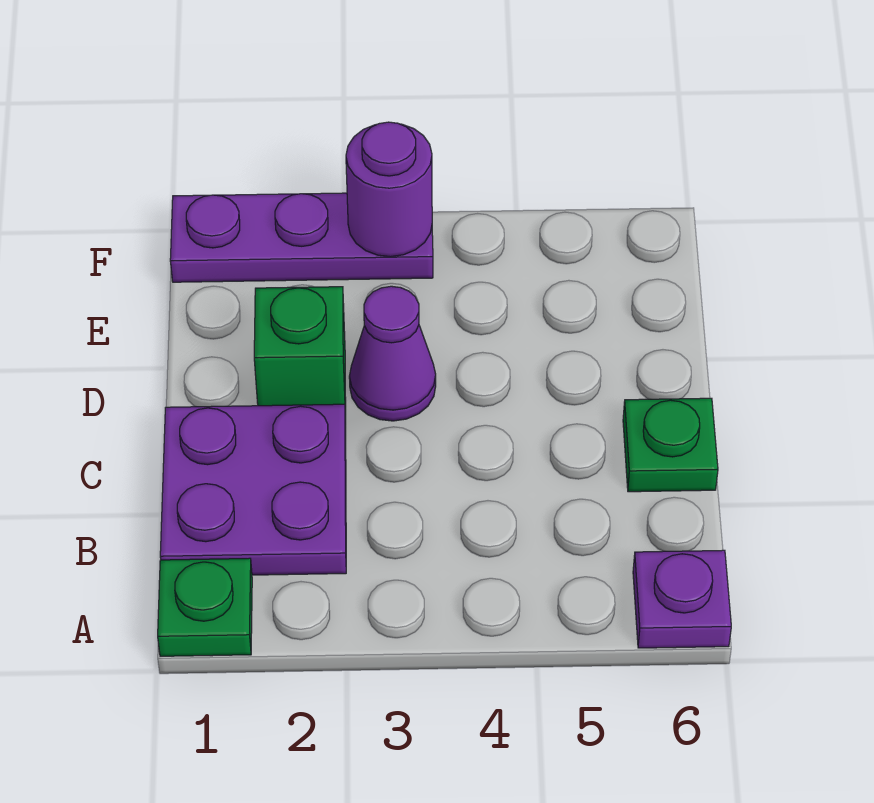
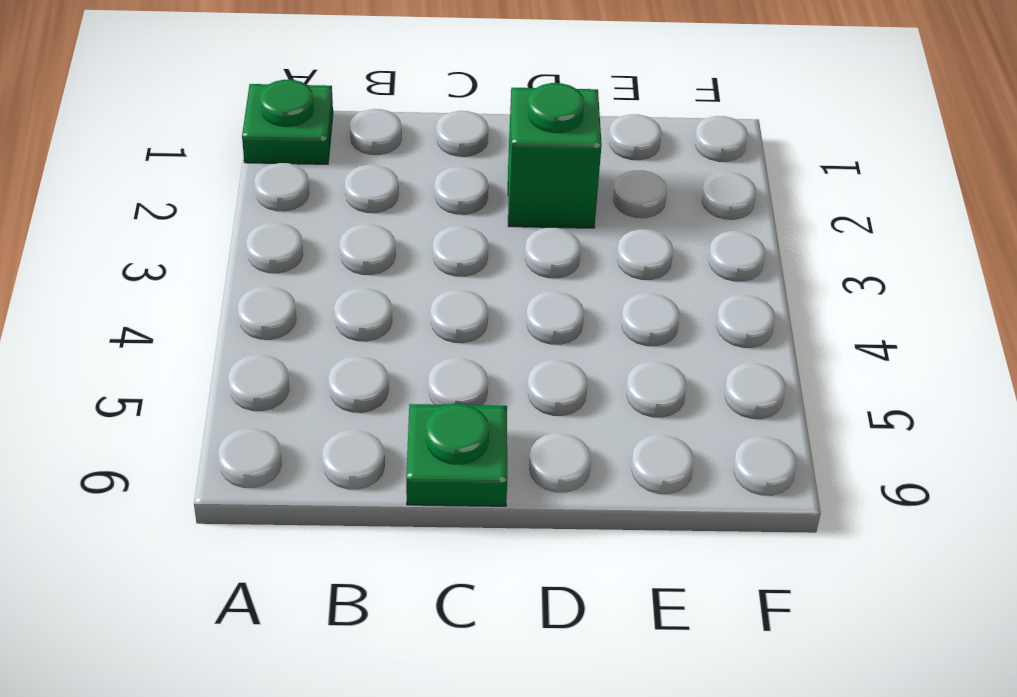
none -> purple 1x1 plate [633,550,731,648]
none -> purple 2x2 plate [160,404,346,575]

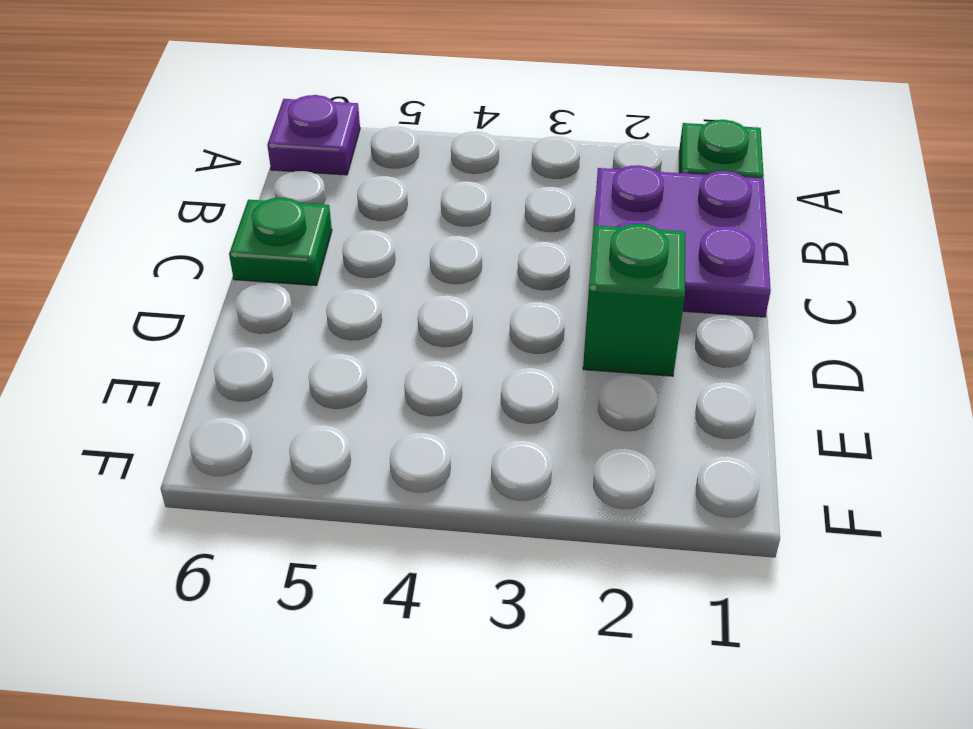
none -> purple 1x1 cone [349,286,436,421]
none -> purple 1x3 plate [170,193,433,282]

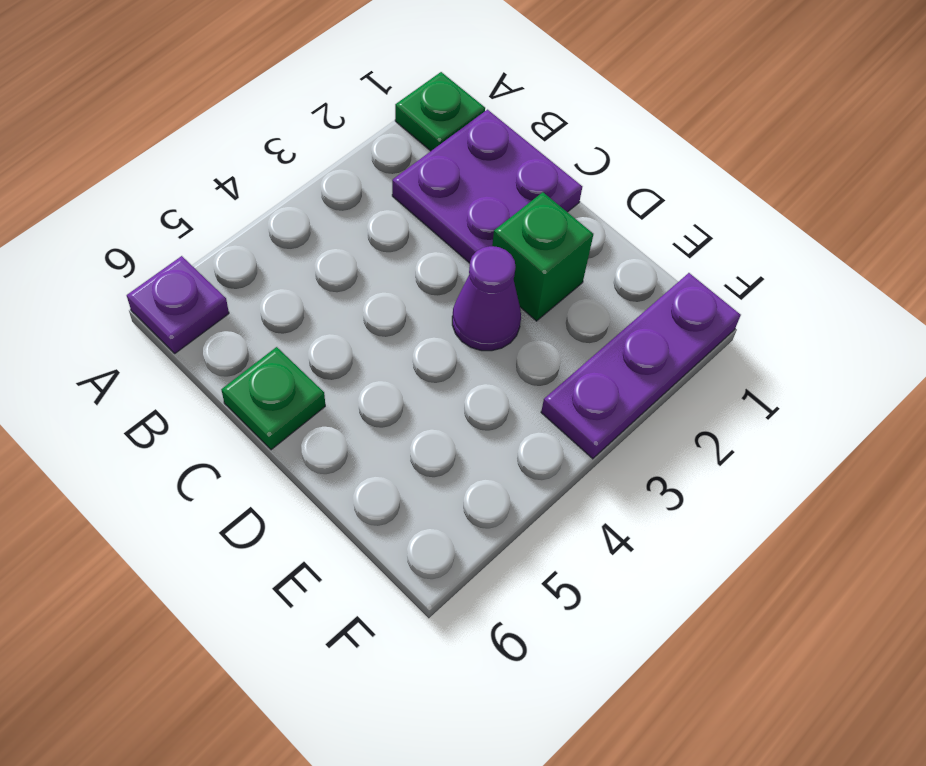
none -> purple 1x1 round brick [346,122,432,257]

